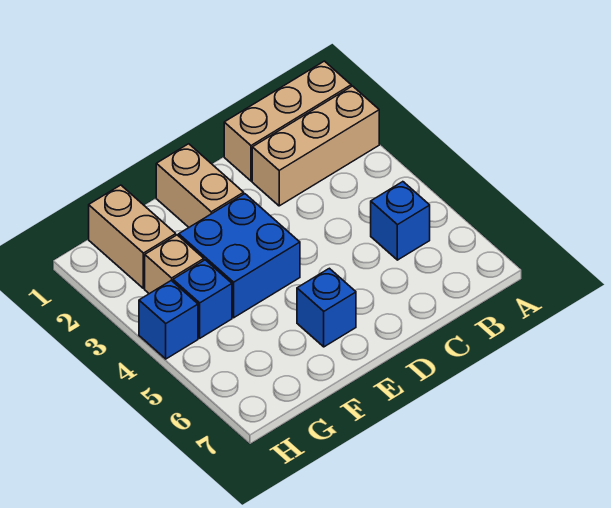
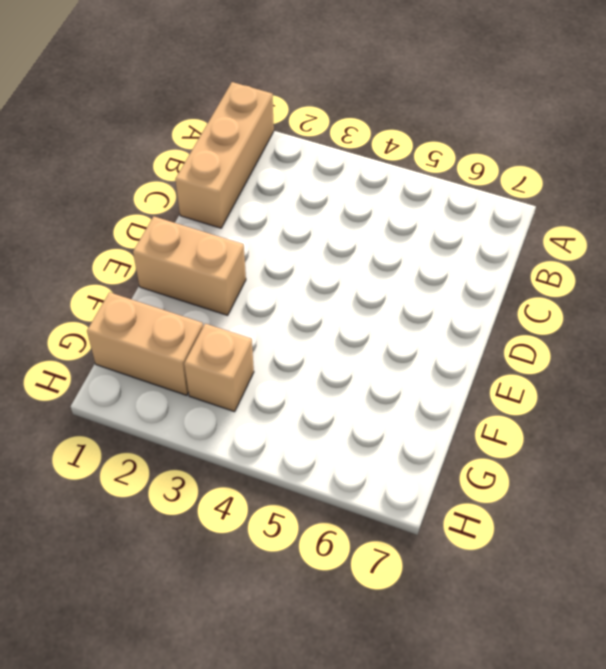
none -> tan 1x3 brick [252,86,379,206]
none -> blue 1x1 brick [371,182,430,260]

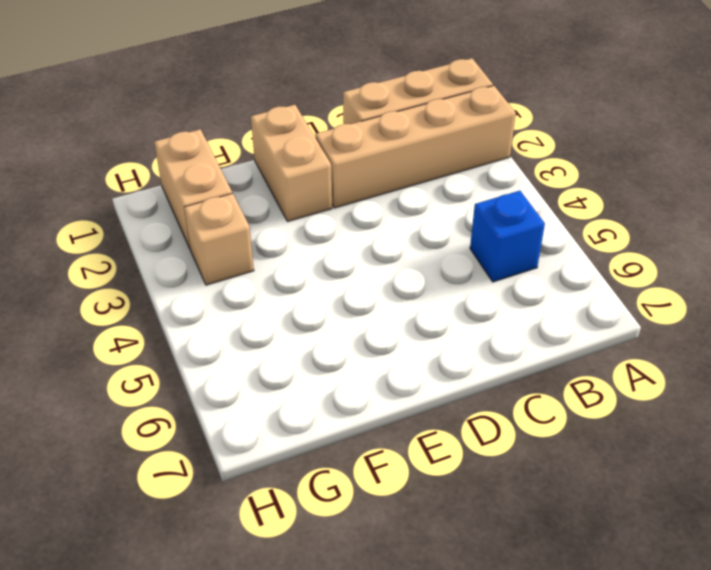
tan 1x4 brick [315,86,516,208] -> tan 1x3 brick [252,86,379,206]
none -> blue 2x2 brick [179,194,300,318]
none -> blue 1x1 brick [297,268,356,347]

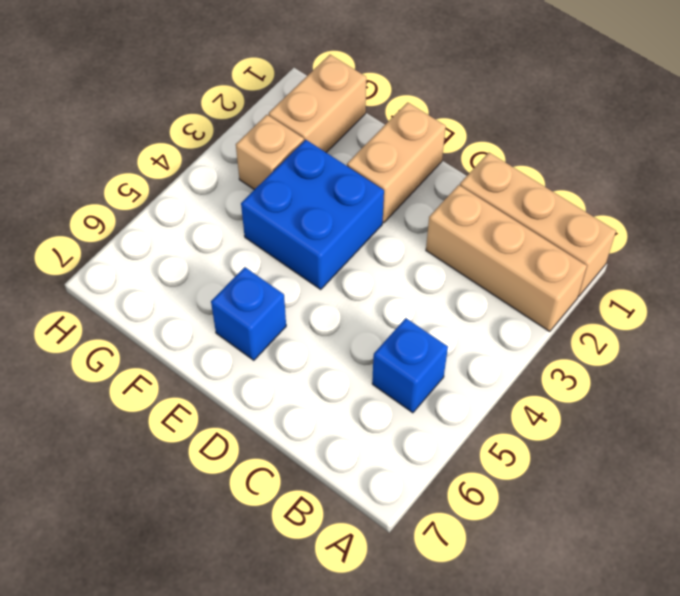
none -> blue 1x1 brick [173,260,232,338]
none -> blue 1x1 brick [139,280,198,359]

